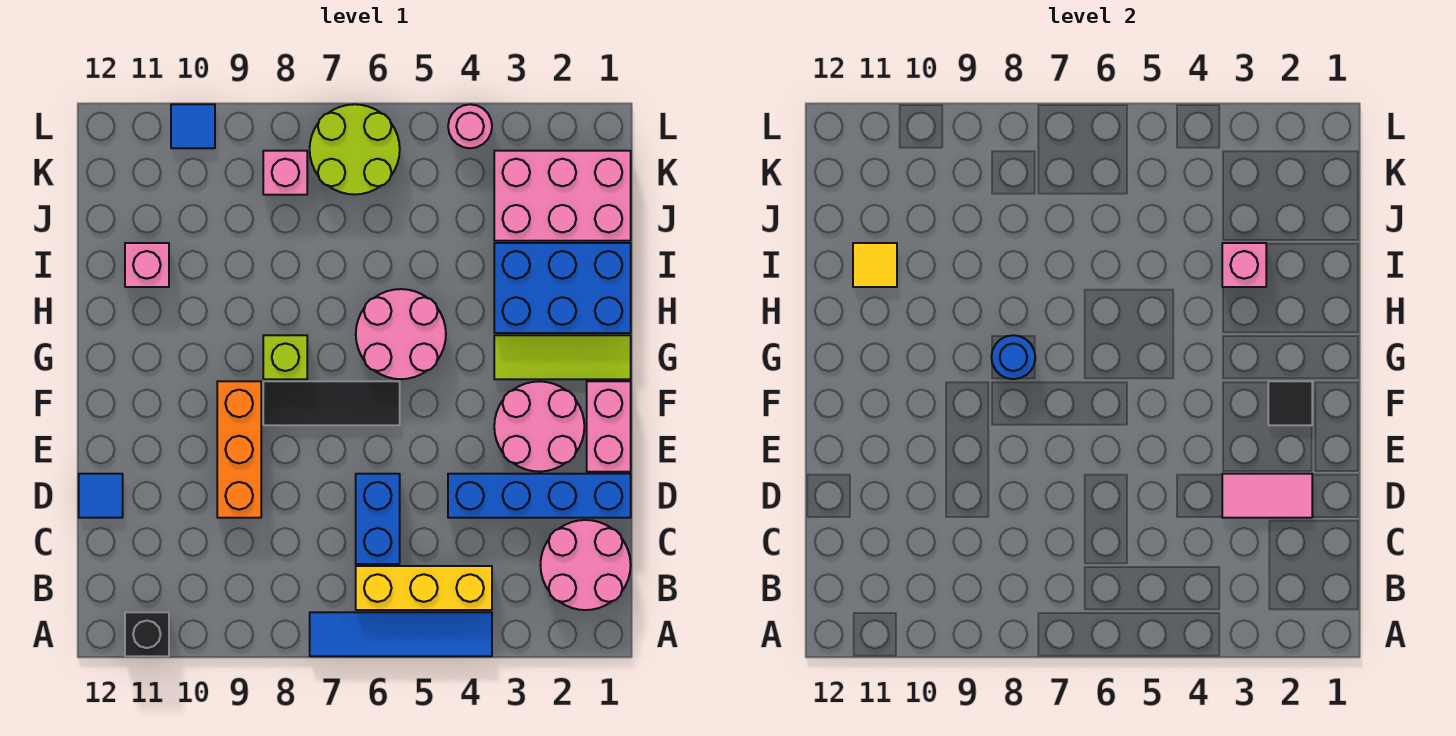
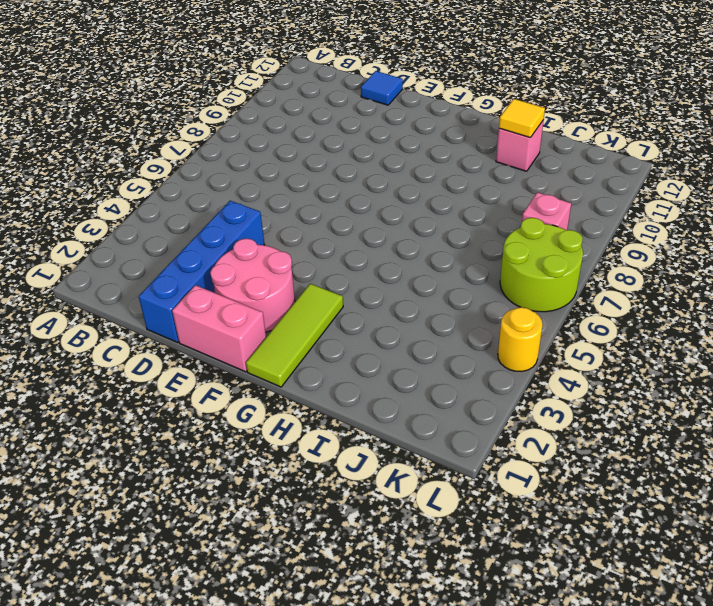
yellow 1x1 round brick [498,307,542,371] -> pink 1x1 round brick [448,104,492,148]
none -> blue 1x4 tile [310,612,492,656]
none -> black 1x1 brick [125,612,169,656]
none -> pink 2x2 round brick [541,520,631,610]

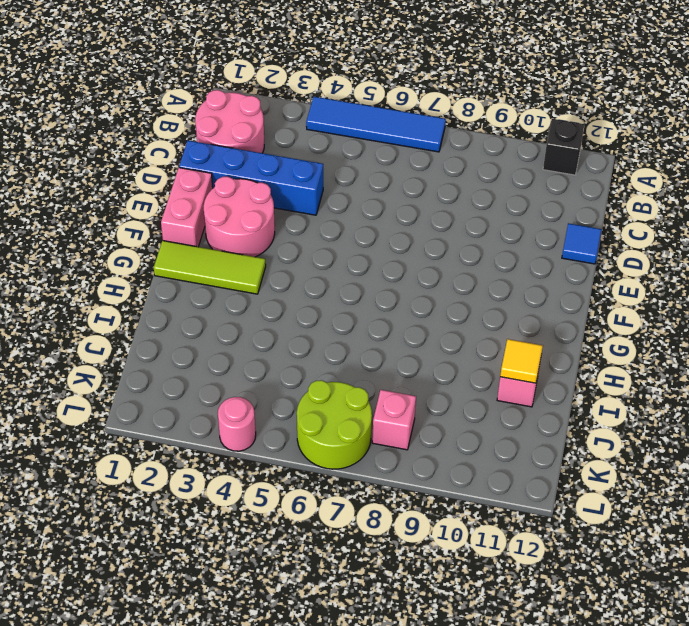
none -> yellow 1x3 brick [356,566,492,610]
none -> blue 1x2 brick [356,474,400,564]
none -> orange 1x3 brick [217,381,261,518]

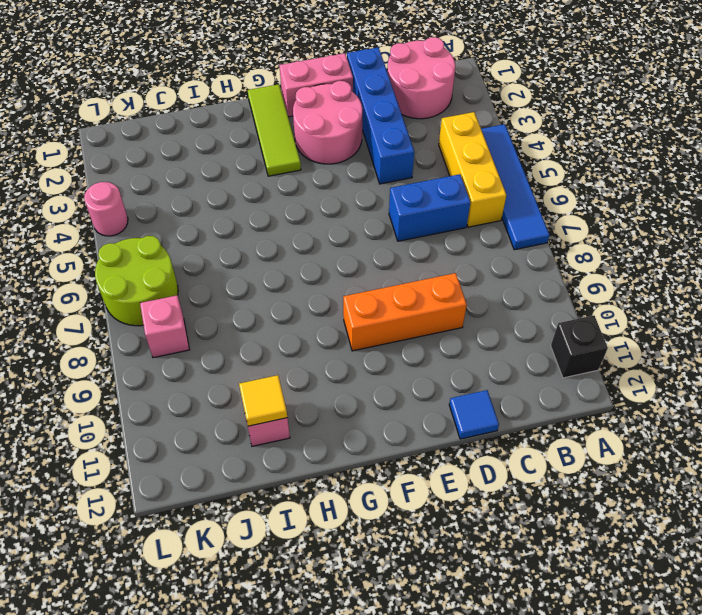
none -> black 1x3 tile [263,381,400,425]
none -> pink 2x2 round brick [356,289,446,379]
none -> lime 1x1 brick [263,335,307,379]

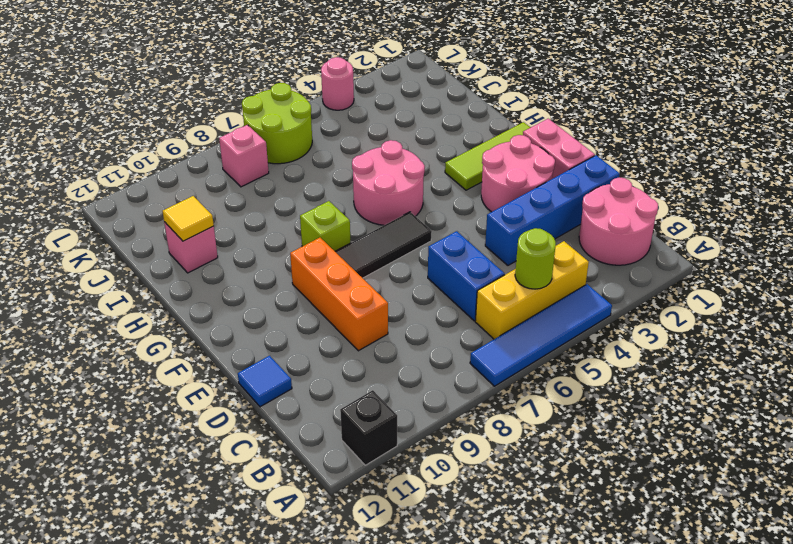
lime 1x1 round brick [515,228,556,289] -> none
none -> blue 2x3 brick [494,243,631,333]
none -> pink 2x3 brick [494,151,631,241]
none -> blue 1x1 tile [171,104,215,148]

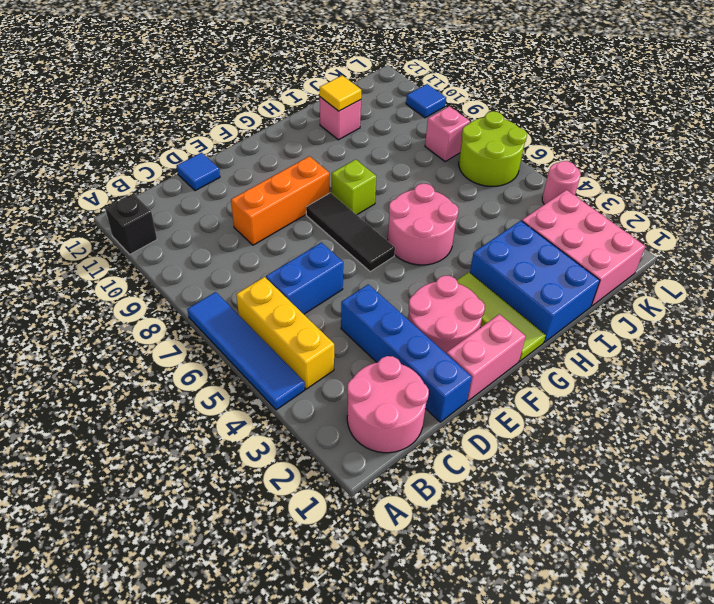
none -> pink 1x2 tile [1222,474,1312,518]
none -> black 1x1 tile [1268,381,1312,425]
none -> blue 1x1 round brick [991,335,1035,379]

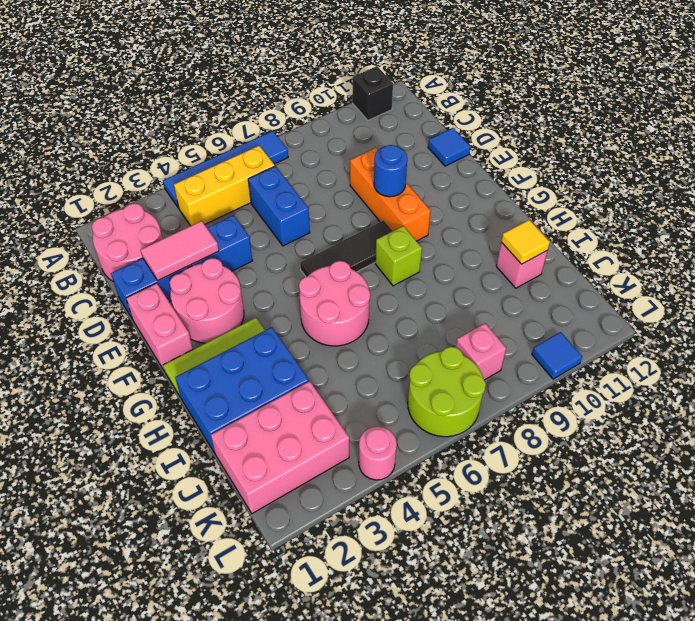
blue 1x1 round brick [374,145,407,197] -> blue 1x1 round brick moved to [991,335,1035,379]
none -> black 1x1 tile [1268,381,1312,425]
none -> pink 1x1 brick [1222,243,1266,287]

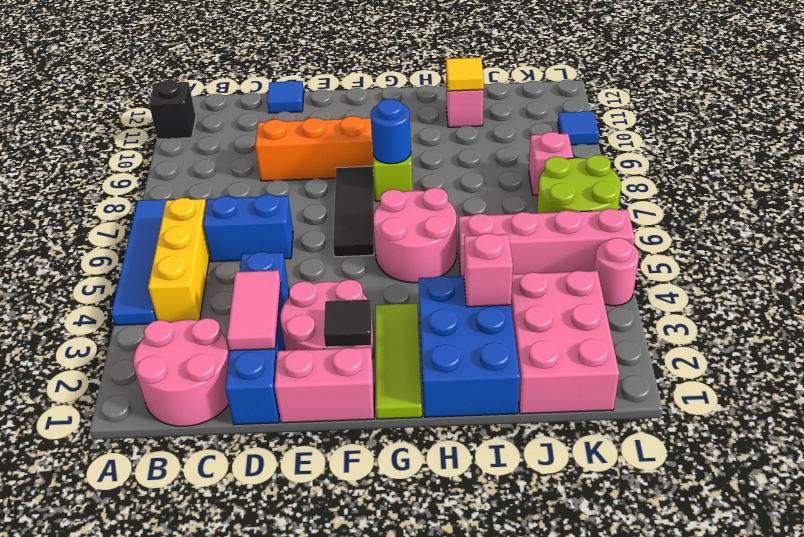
pink 1x4 brick [459,209,635,276] -> none

